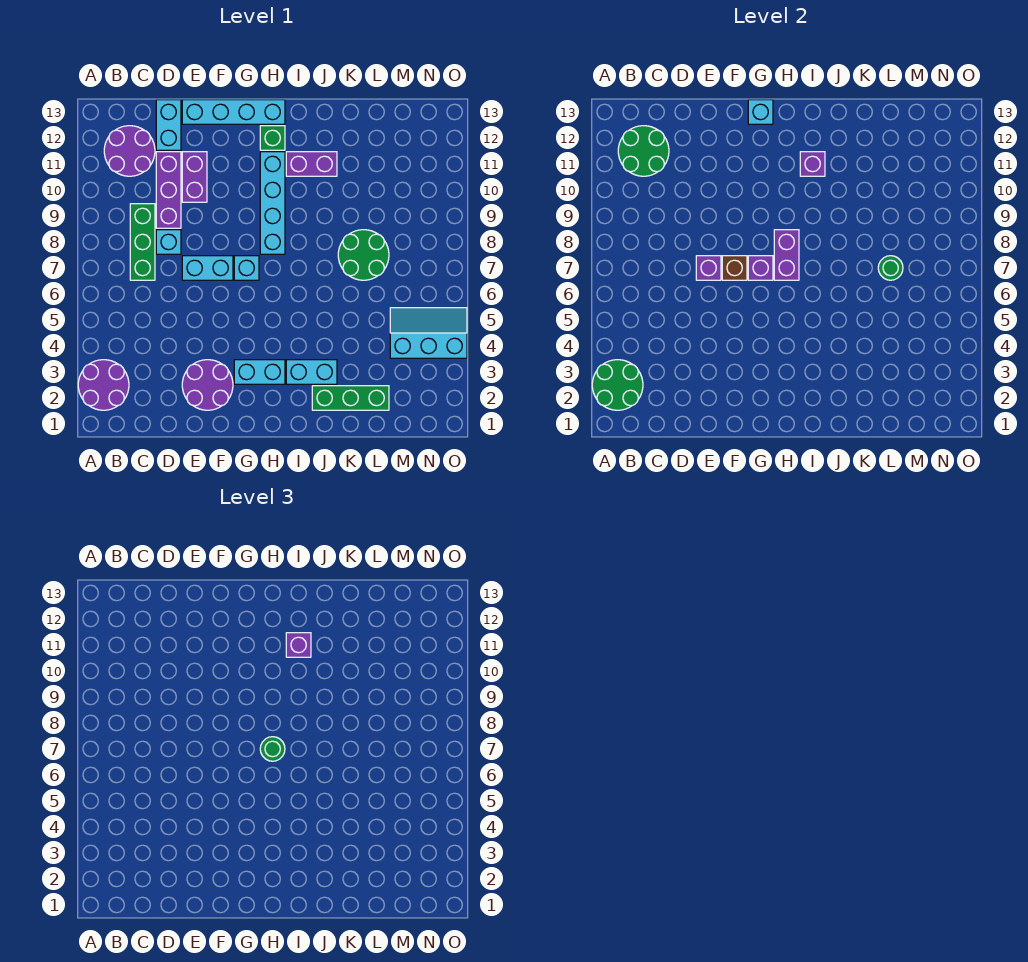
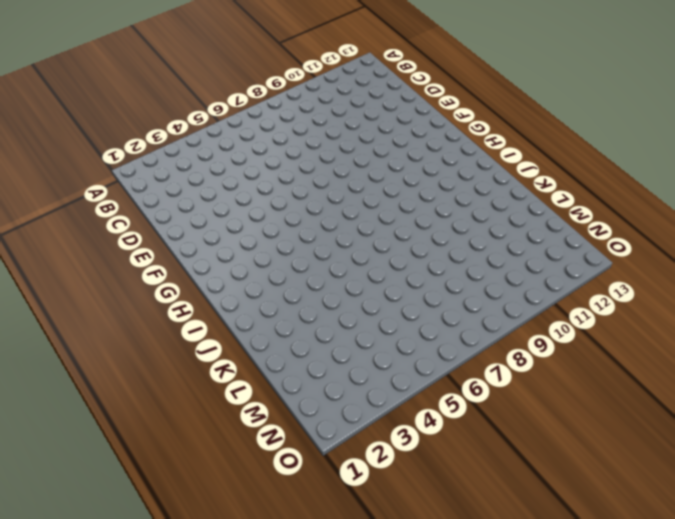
none -> purple 2x2 round brick [78,360,129,410]
none -> purple 2x2 round brick [104,126,155,176]
none -> green 1x3 brick [130,204,155,280]
none -> cyan 1x1 brick [156,230,181,254]

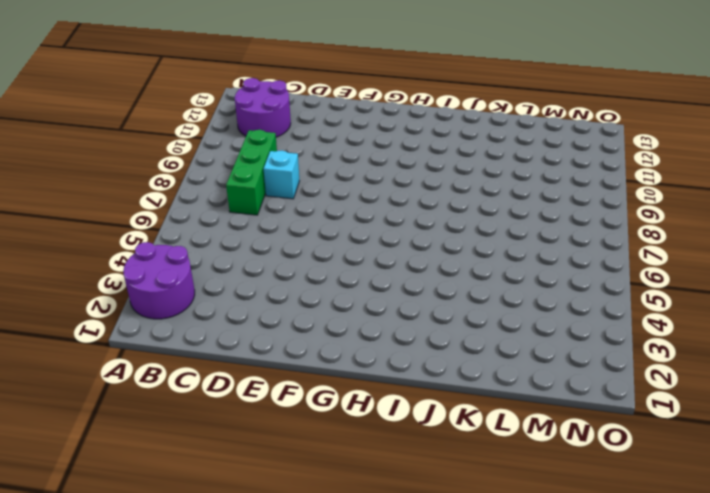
none -> purple 1x3 brick [156,152,181,228]
none -> cyan 1x2 brick [156,100,181,150]
none -> purple 2x2 round brick [182,360,233,410]
none -> cyan 1x2 brick [182,256,233,280]

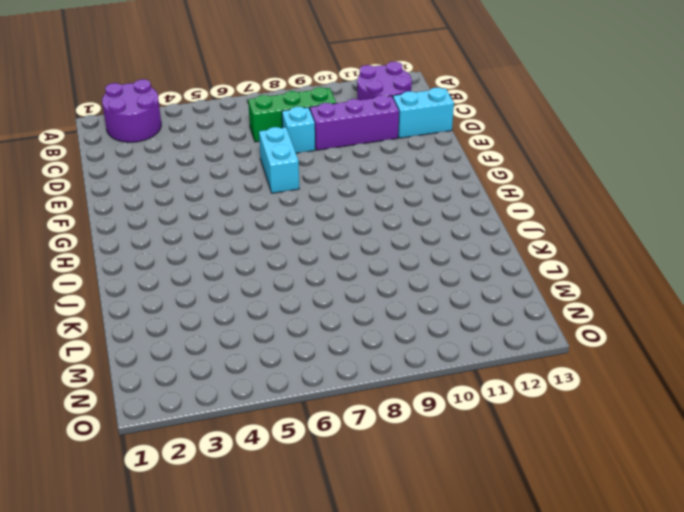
none -> purple 2x2 round brick [182,360,233,410]
none -> purple 1x2 brick [182,152,207,202]
none -> cyan 1x4 brick [182,100,285,124]
none -> cyan 1x2 brick [234,360,285,384]

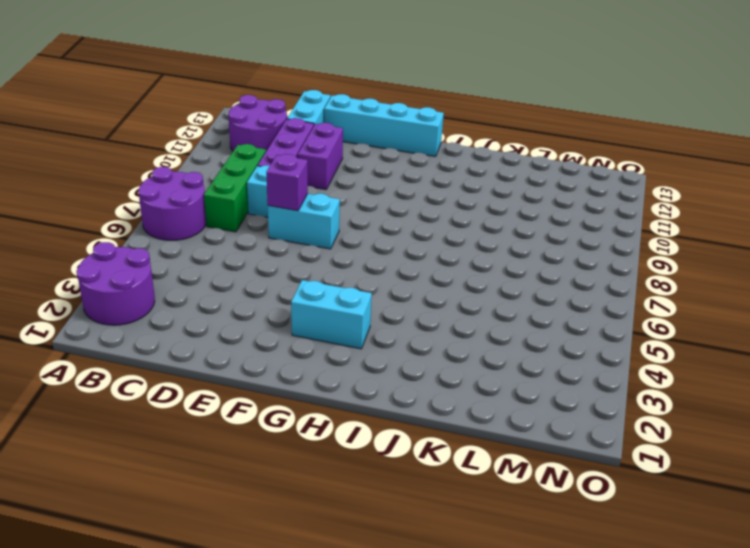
purple 2x2 round brick [138,167,206,240] -> purple 2x2 round brick moved to [182,360,233,410]
none -> cyan 1x1 brick [234,256,259,280]
none -> cyan 1x4 brick [260,152,285,254]
none -> green 1x1 brick [260,126,285,150]
none -> cyan 1x2 brick [286,360,337,384]

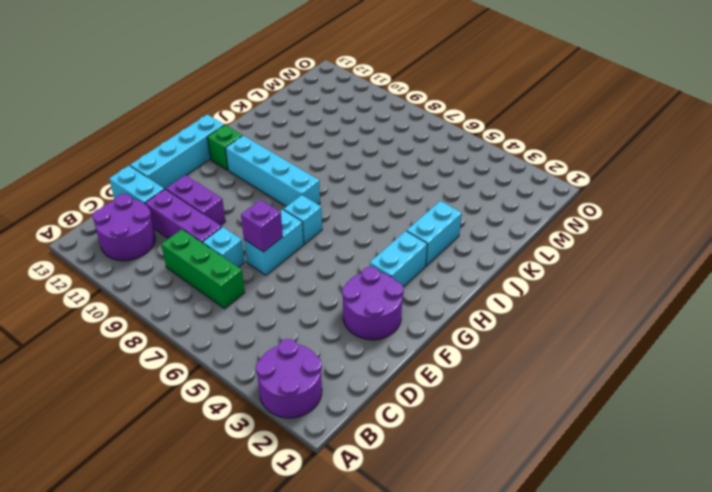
none -> purple 1x2 brick [286,152,337,176]
none -> green 1x3 brick [312,386,389,410]
none -> green 2x2 round brick [338,230,389,280]
none -> cyan 2x3 slope [390,308,467,358]

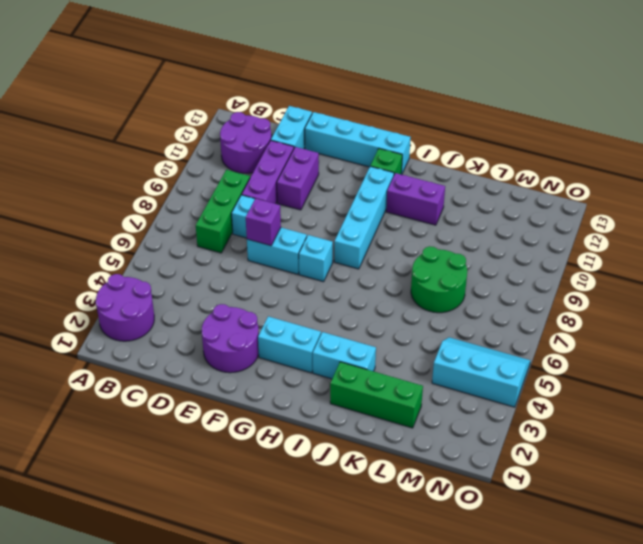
none -> green 2x2 round brick [592,360,643,410]
none -> green 2x2 round brick [618,126,669,176]
none -> brown 1x1 brick [722,256,747,280]
none -> purple 1x1 brick [748,256,773,280]

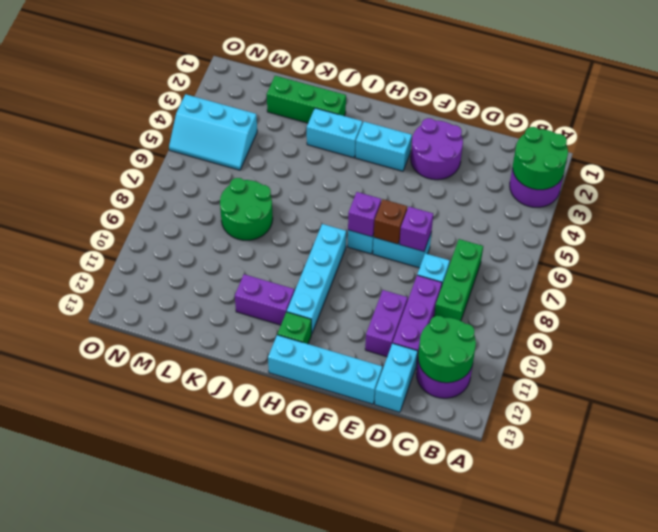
none -> cyan 1x1 brick [748,100,773,124]
none -> purple 1x2 brick [774,230,799,280]
none -> purple 1x1 brick [800,152,825,176]
none -> green 1x1 round brick [878,256,903,280]

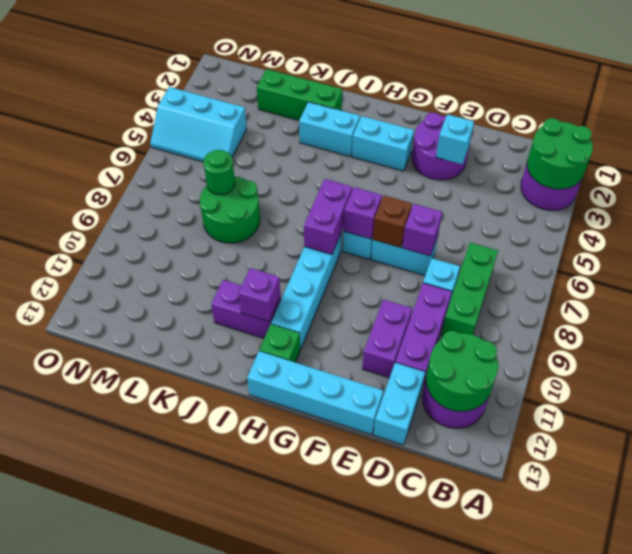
cyan 1x1 brick [436,114,474,164] -> cyan 1x1 brick moved to [748,100,773,124]
none -> green 1x1 round brick [260,737,285,761]
none -> purple 1x1 brick [286,633,311,657]

